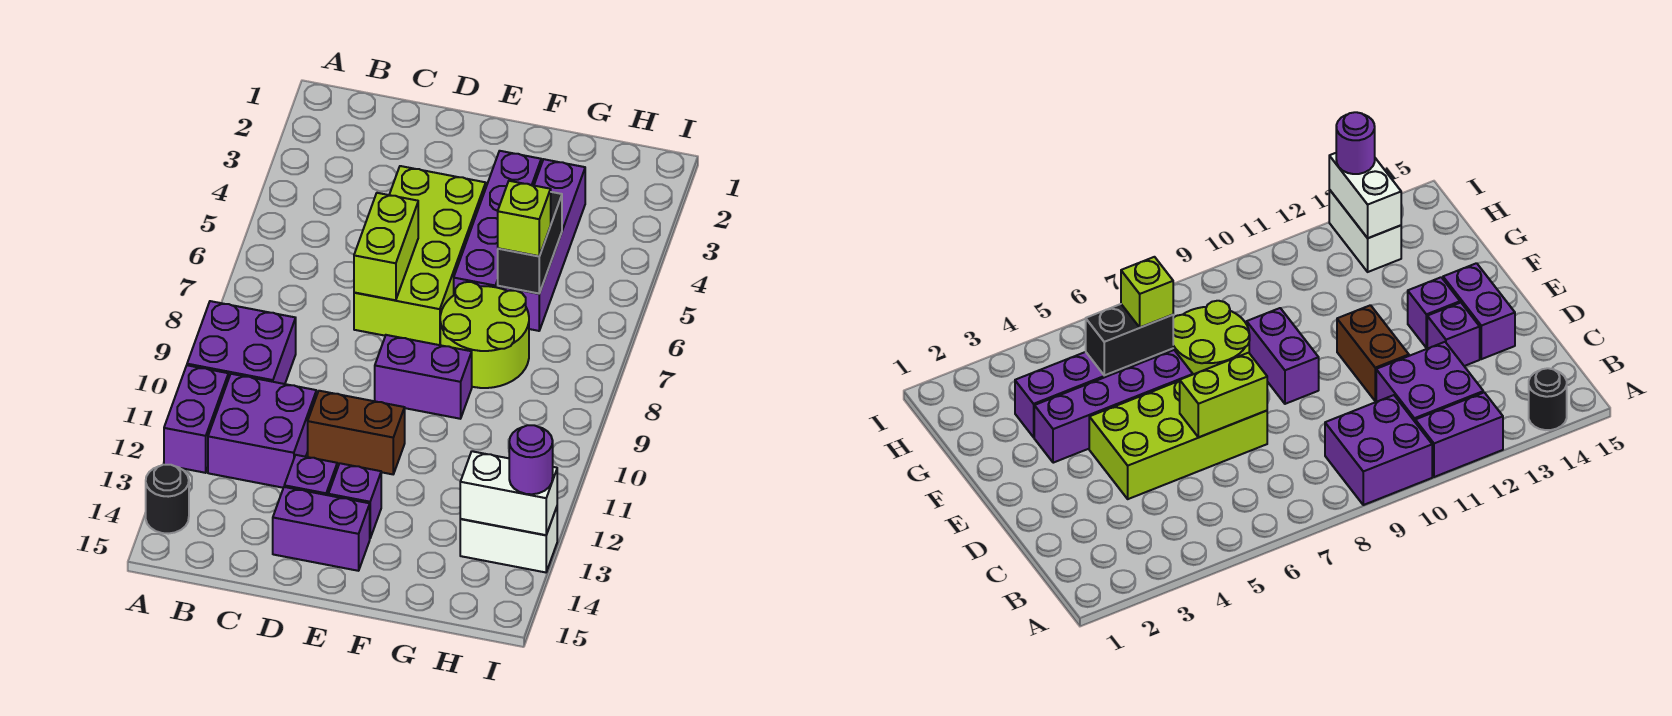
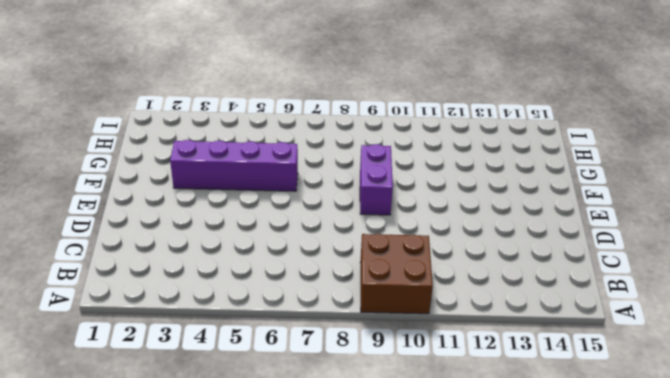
brown 2x2 brick [360,234,433,314] -> purple 2x2 brick [187,301,296,384]
none -> purple 1x2 brick [164,365,228,473]
none -> black 1x1 round brick [146,465,189,534]
none -> purple 2x2 brick [208,374,316,488]

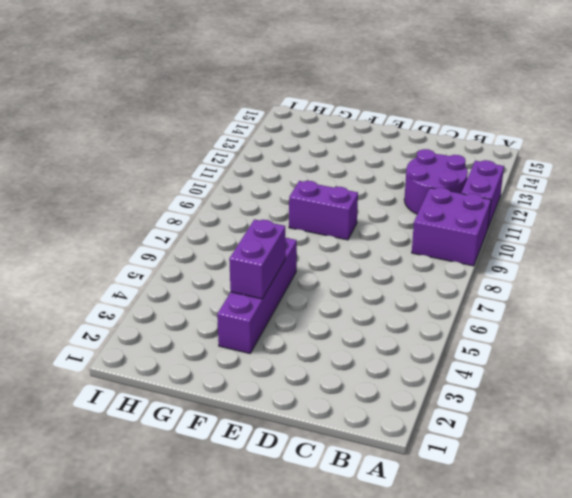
purple 2x2 round brick [404,149,468,214] -> purple 2x2 brick [208,374,316,488]
purple 1x2 brick [229,219,285,299] -> purple 1x2 brick turned to [273,487,370,571]
none -> black 1x1 round brick [146,465,189,534]
none -> lime 2x4 brick [354,166,486,345]
none -> brown 1x2 brick [308,391,405,474]

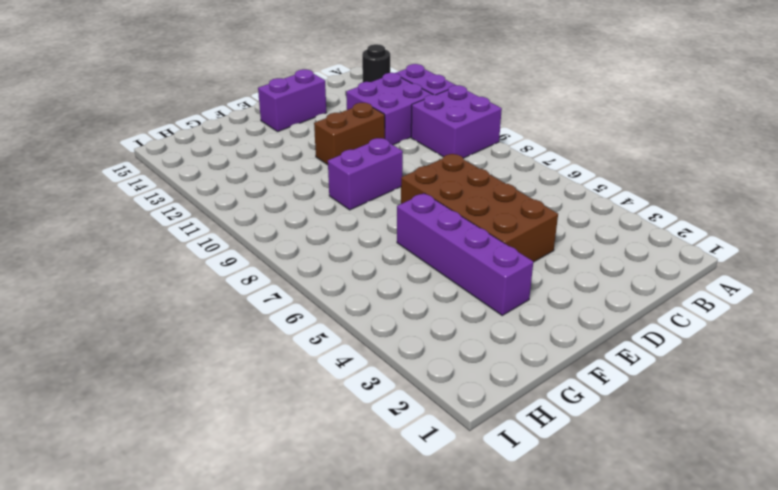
brown 2x4 brick [401,154,558,262] -> lime 2x4 brick [354,166,486,345]
none -> purple 1x1 brick [284,455,337,495]
none -> purple 1x1 brick [328,463,381,538]
none -> lime 2x2 round brick [440,282,529,388]

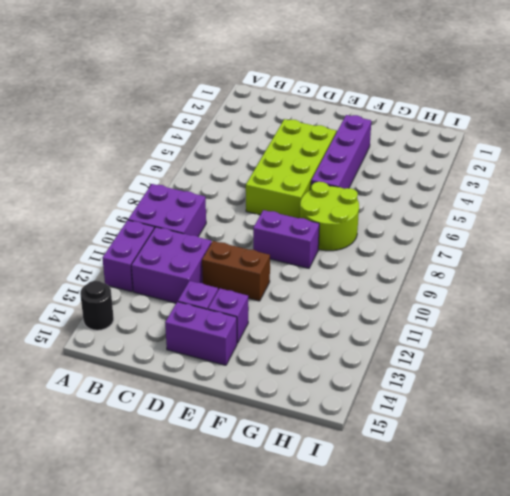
none -> purple 1x4 brick [498,159,585,331]
none -> white 1x2 brick [460,507,557,572]
none -> lime 1x2 brick [354,193,418,300]

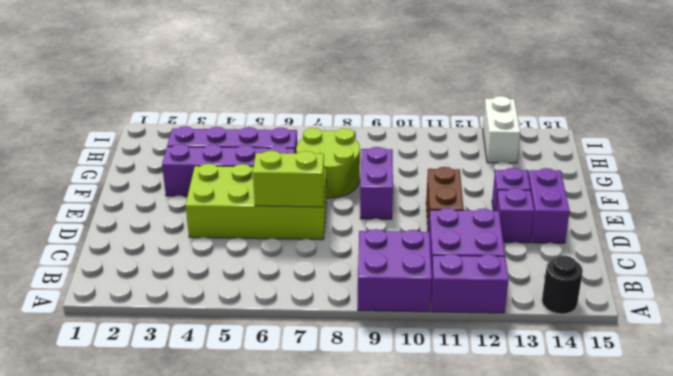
none -> black 1x2 brick [498,192,562,293]
none -> white 1x2 brick [460,451,557,535]
none -> lime 1x1 brick [498,181,551,256]

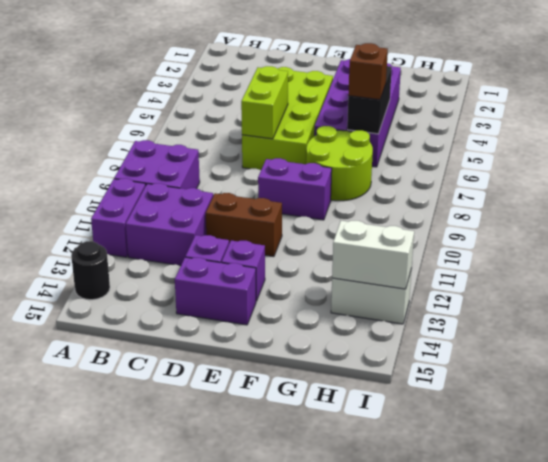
brown 1x1 brick [348,43,388,100] -> lime 1x1 brick [498,181,551,256]
none -> purple 1x1 round brick [509,425,553,494]

